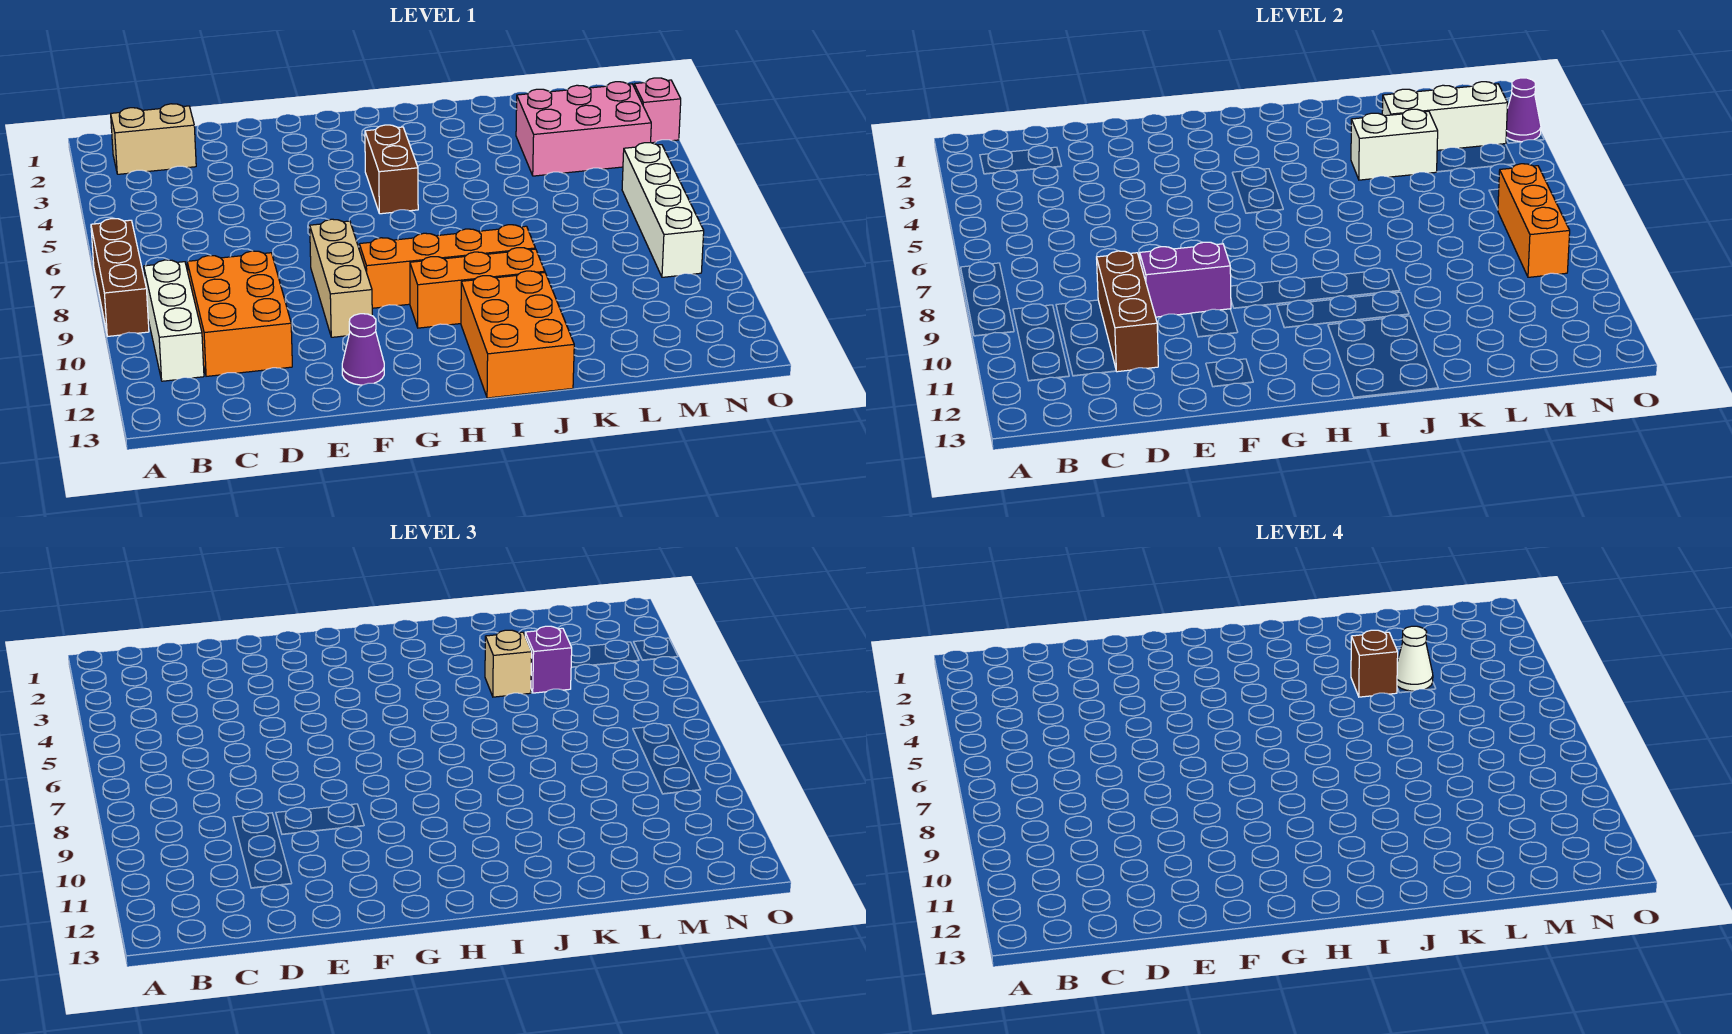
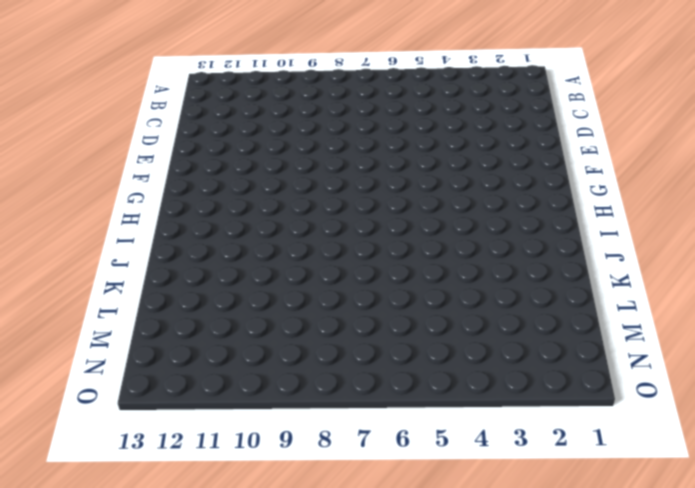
none -> brown 1x3 brick [91,219,149,336]
none -> tan 1x2 brick [111,104,196,174]
none -> white 1x3 brick [144,260,204,381]

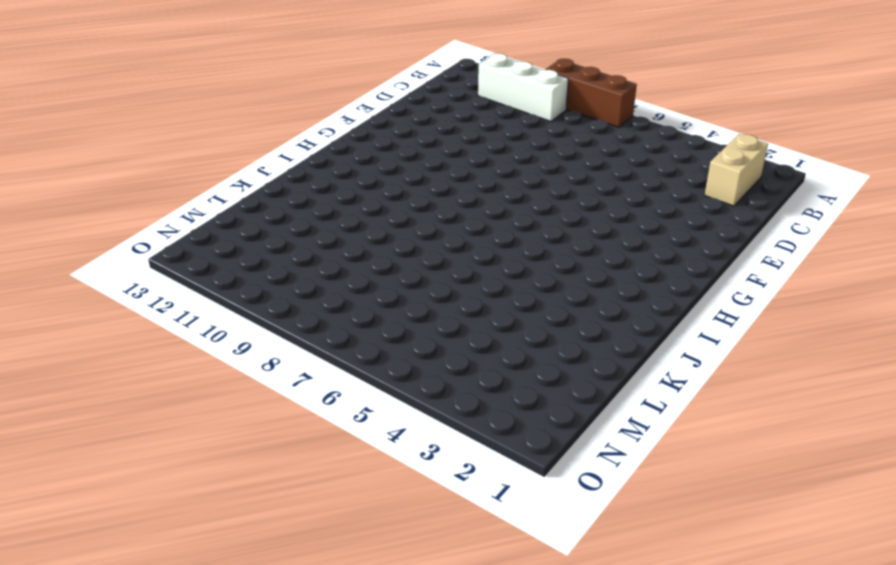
none -> orange 2x3 brick [187,251,292,376]
none -> tan 1x3 brick [310,219,372,337]
none -> purple 1x1 cone [342,314,384,385]

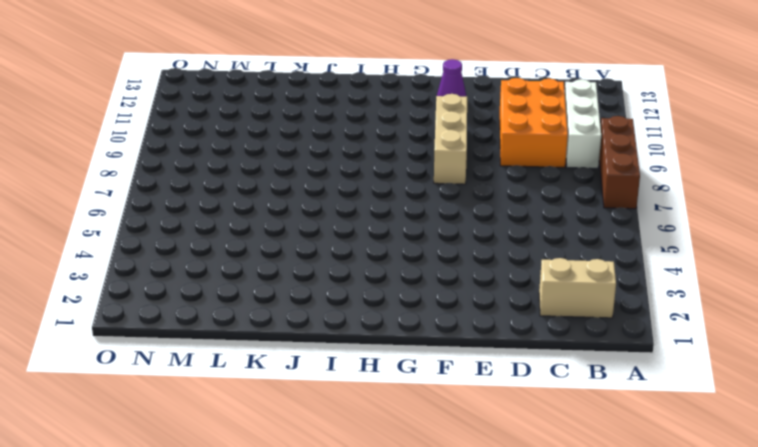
none -> orange 1x4 brick [359,225,535,308]
none -> brown 1x2 brick [365,125,418,214]
none -> orange 1x3 brick [410,248,545,328]

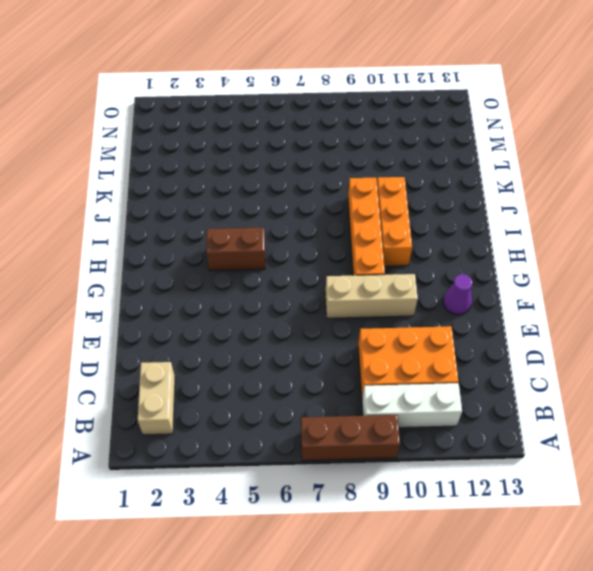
none -> orange 2x3 brick [461,271,574,398]
none -> pink 2x3 brick [516,82,651,176]
none -> white 1x4 brick [622,143,704,277]

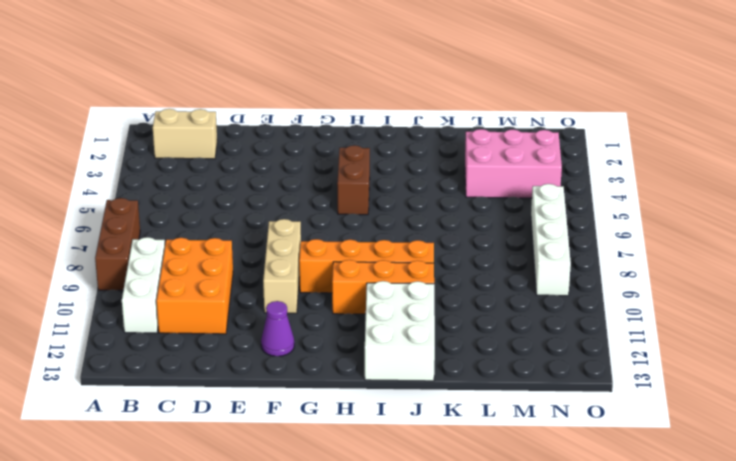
white 2x3 brick [365,281,435,381] -> orange 2x3 brick [461,271,574,398]
none -> pink 1x1 brick [634,78,681,143]
none -> brown 1x3 brick [1097,251,1158,372]
none -> purple 1x2 brick [1140,242,1231,317]

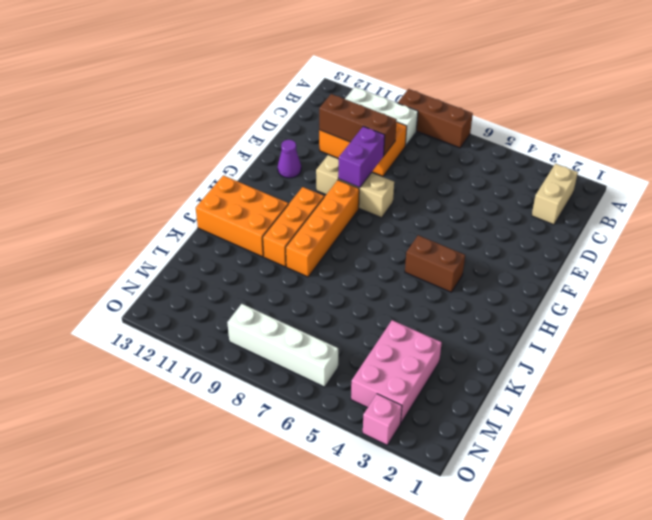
none -> white 1x2 brick [1351,109,1438,180]
none -> white 1x3 brick [1382,82,1508,150]
none -> orange 1x3 brick [1498,164,1570,277]

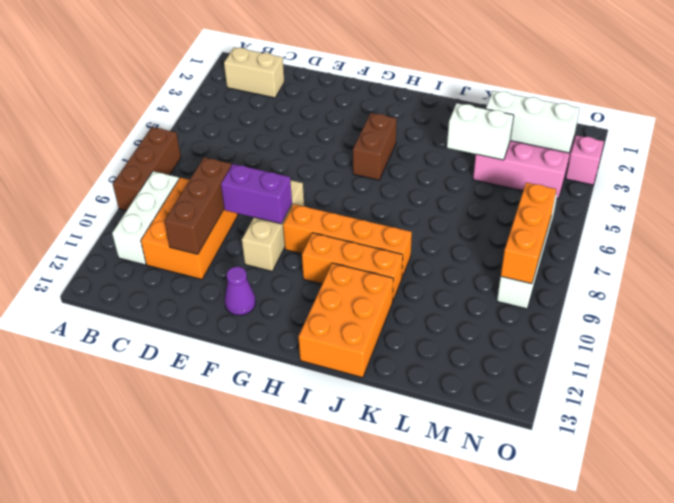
none -> purple 1x1 cone [1506,78,1541,142]
none -> tan 1x1 brick [485,630,532,697]
none -> purple 1x1 brick [525,626,572,693]

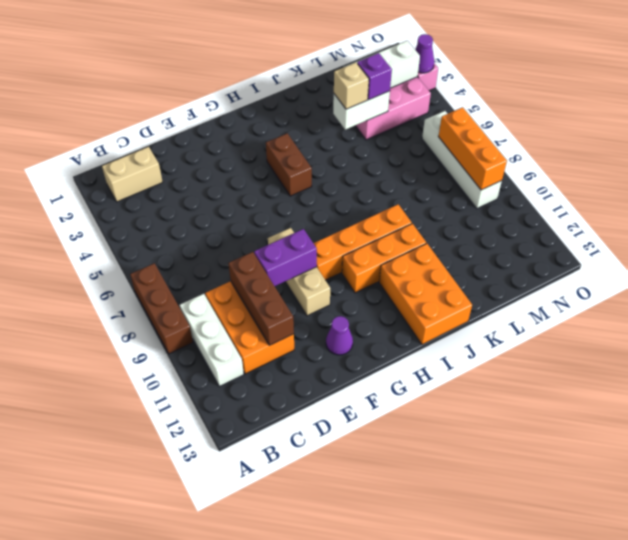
none -> brown 1x1 brick [1351,630,1398,697]
none -> white 1x1 cone [1397,626,1433,691]

